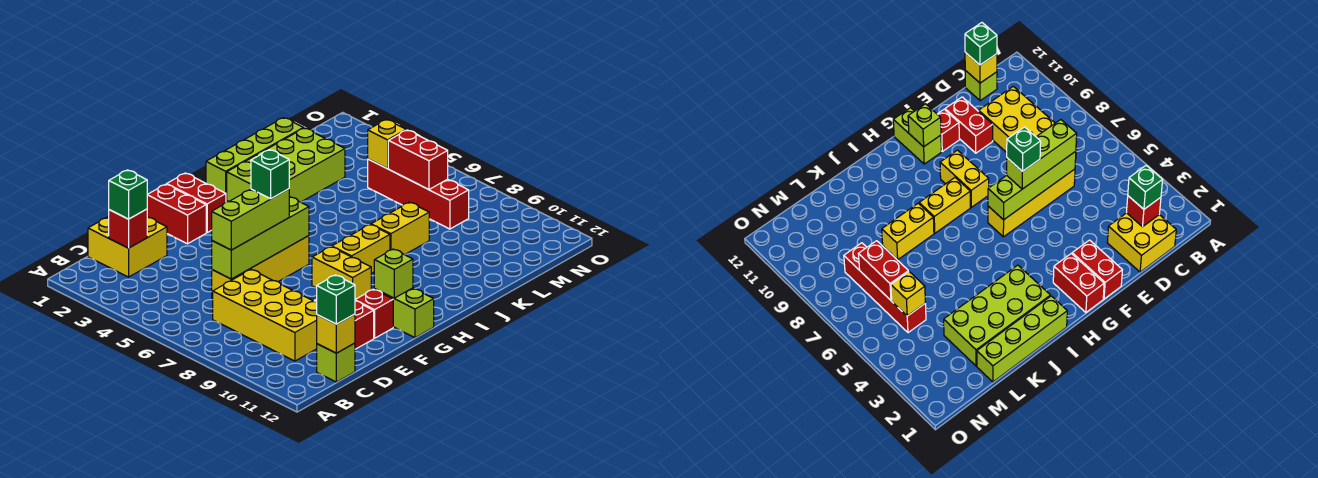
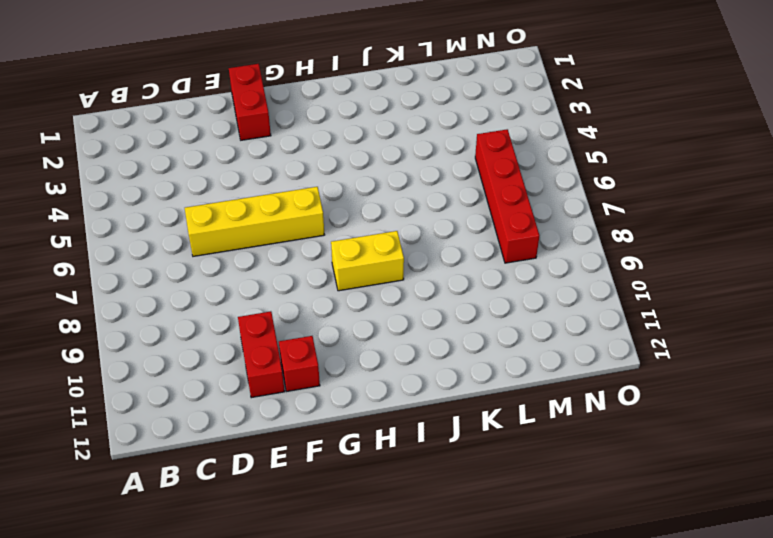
none -> yellow 2x2 brick [88,216,167,277]
none -> yellow 2x4 brick [213,270,317,361]
none -> lime 1x1 brick [317,343,355,382]

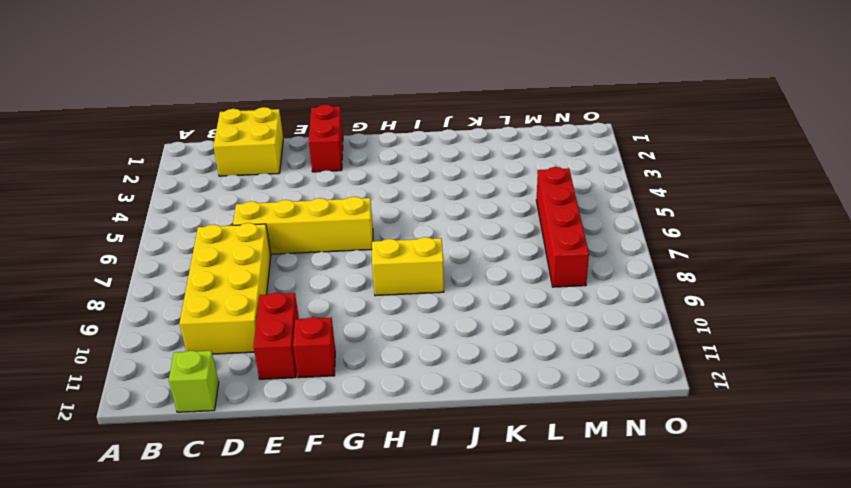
none -> red 1x2 brick [167,173,226,232]
none -> yellow 1x2 brick [312,247,371,299]
none -> lime 1x2 brick [374,288,434,338]

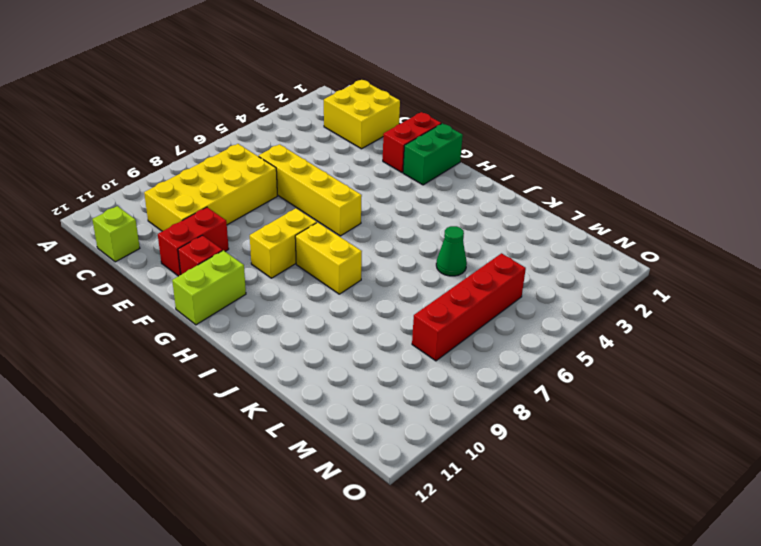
green 1x2 brick [403,123,463,185] -> red 1x2 brick [167,173,226,232]
green 1x1 cone [436,226,467,276] -> none
none -> lime 1x4 brick [206,118,303,200]
none -> lime 2x4 brick [227,128,345,202]
none -> yellow 1x2 brick [371,202,429,255]

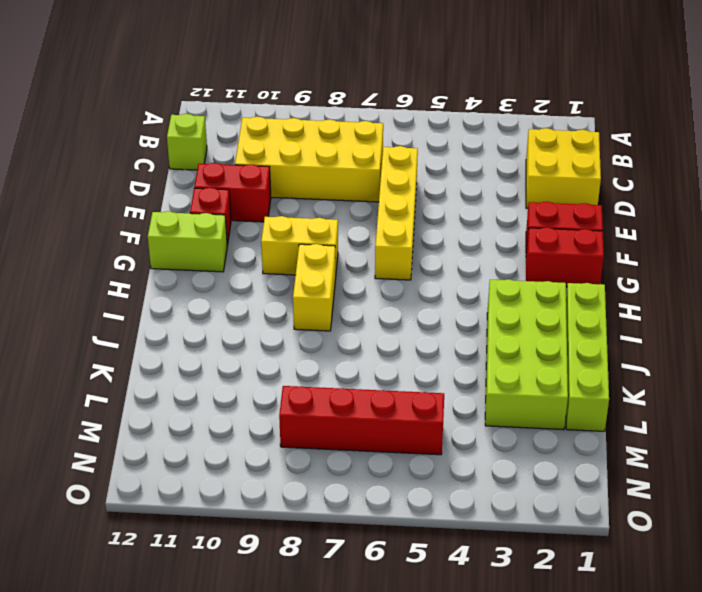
none -> yellow 1x2 brick [371,202,429,255]
none -> red 1x1 brick [109,209,147,248]
none -> yellow 1x1 brick [317,314,355,353]

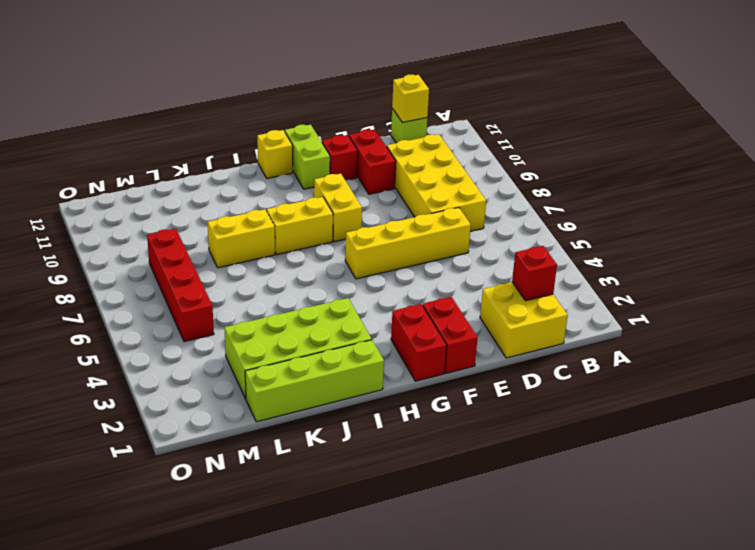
yellow 1x1 brick [257,130,293,178] -> yellow 1x1 brick moved to [368,119,406,168]
none -> lime 1x4 brick [212,197,309,279]
none -> lime 1x1 brick [374,249,413,298]
none -> red 1x2 brick [388,130,448,190]

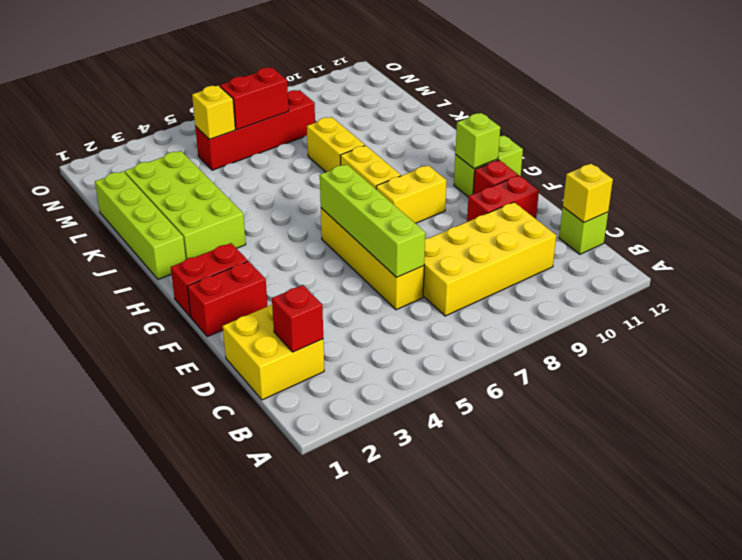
none -> green 1x1 brick [109,170,147,219]
none -> green 1x1 brick [316,275,355,324]
none -> lime 1x3 brick [212,189,289,250]

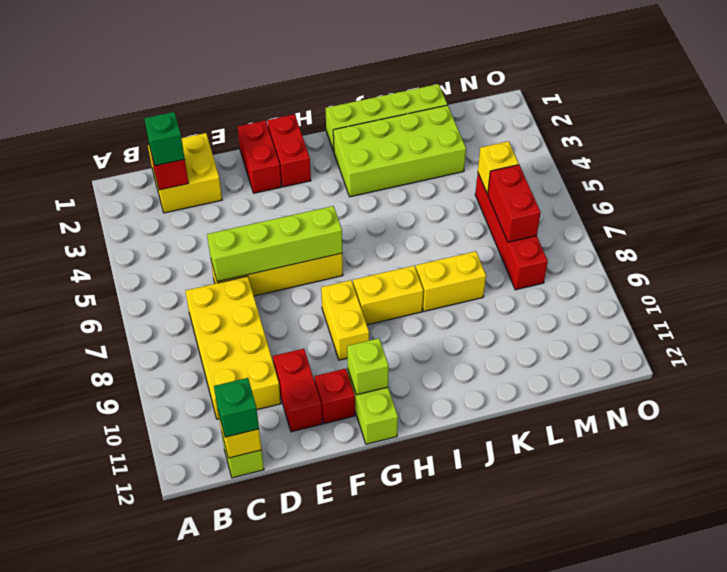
none -> lime 1x3 brick [212,189,289,250]
none -> green 1x1 brick [251,150,289,199]

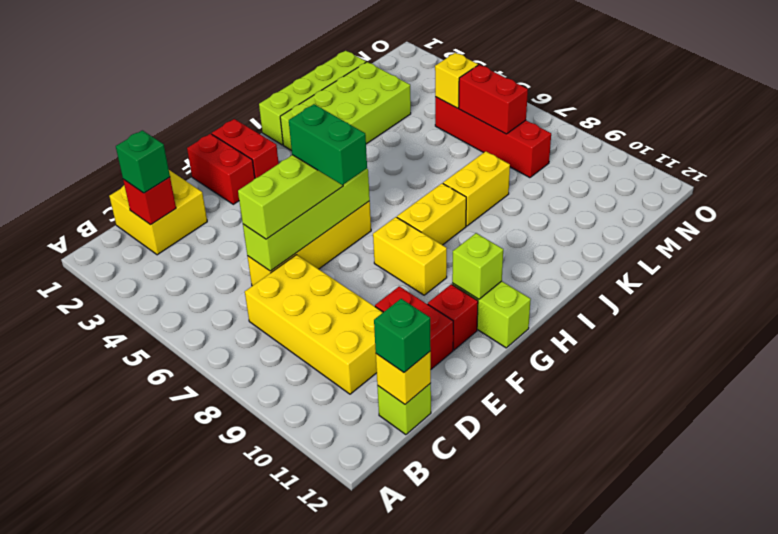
green 1x2 brick [289,104,367,185] -> green 1x1 brick [251,150,289,199]

